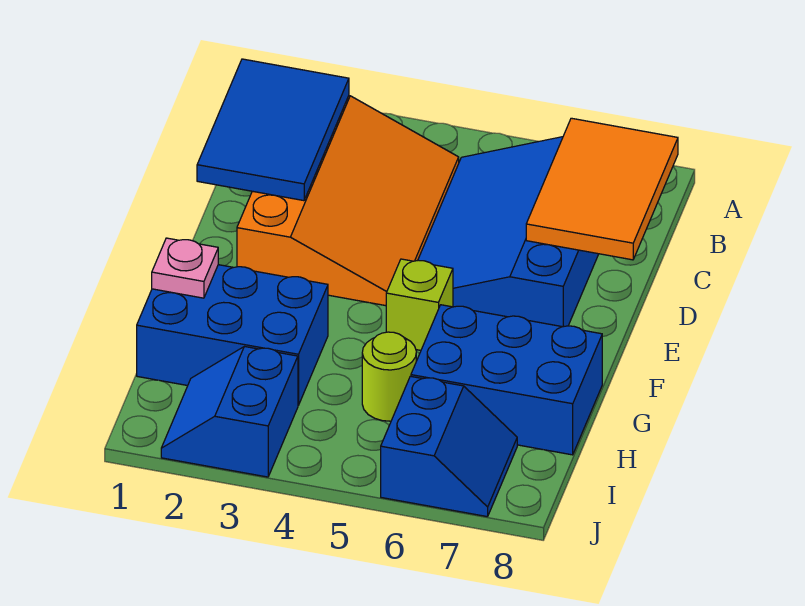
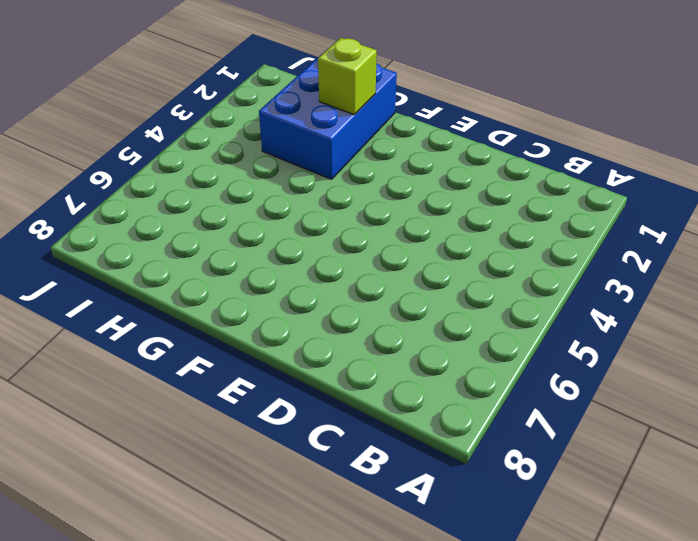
lime 1x1 brick [318,38,377,115] -> lime 1x1 brick moved to [386,259,453,350]
none -> orange 3x4 slope [237,96,459,306]
none -> blue 3x4 slope [418,137,598,327]

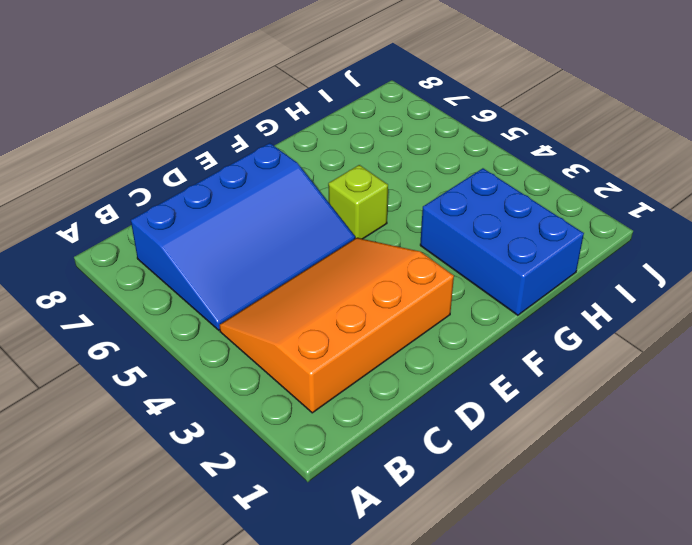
none -> blue 2x3 brick [411,305,602,455]
none -> lime 1x1 round brick [362,332,416,421]

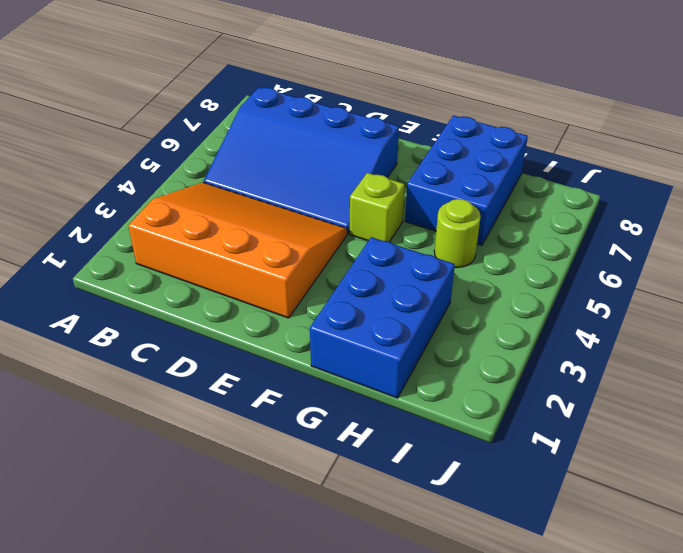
none -> blue 2x2 slope [161,347,298,477]
none -> blue 2x2 slope [381,376,517,517]

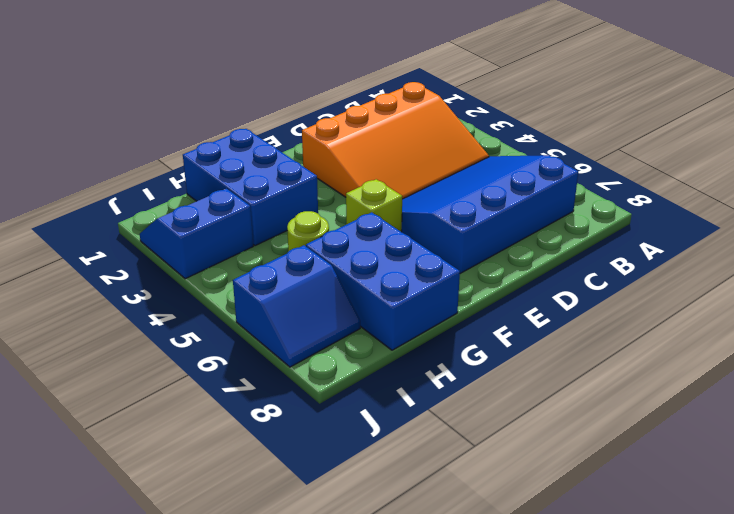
none -> blue 2x3 tile [197,59,349,201]
none -> orange 2x3 tile [526,118,678,260]

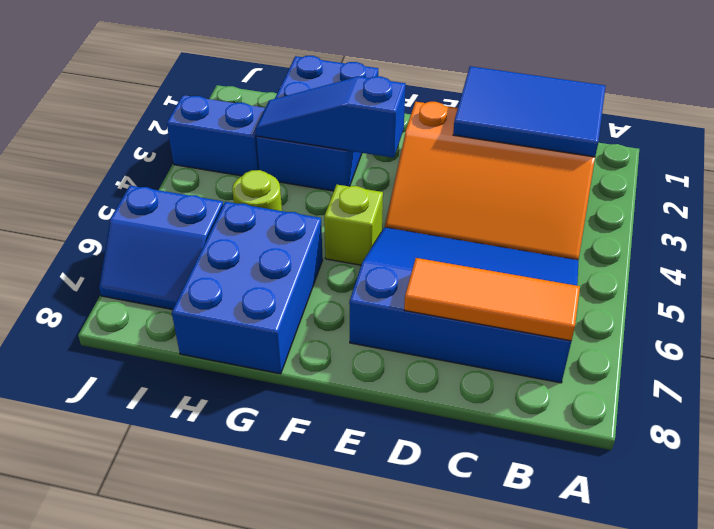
orange 1x3 tile [404,258,580,341] -> orange 2x3 tile [526,118,678,260]
blue 1x3 slope [256,76,406,158] -> none
none -> pink 1x1 plate [152,238,218,298]

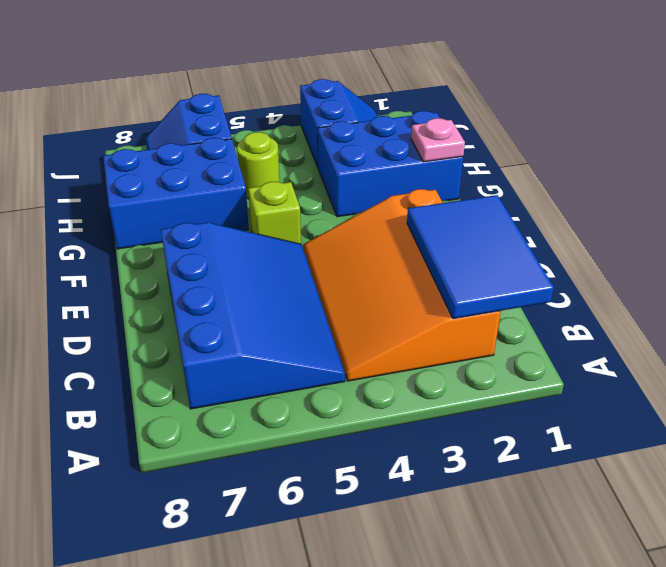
none -> orange 2x3 tile [526,118,678,260]

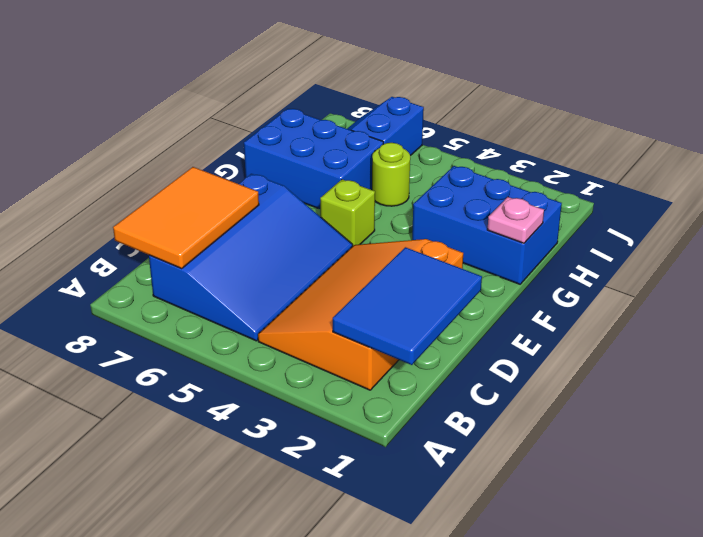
none -> blue 2x2 slope [161,347,298,477]

